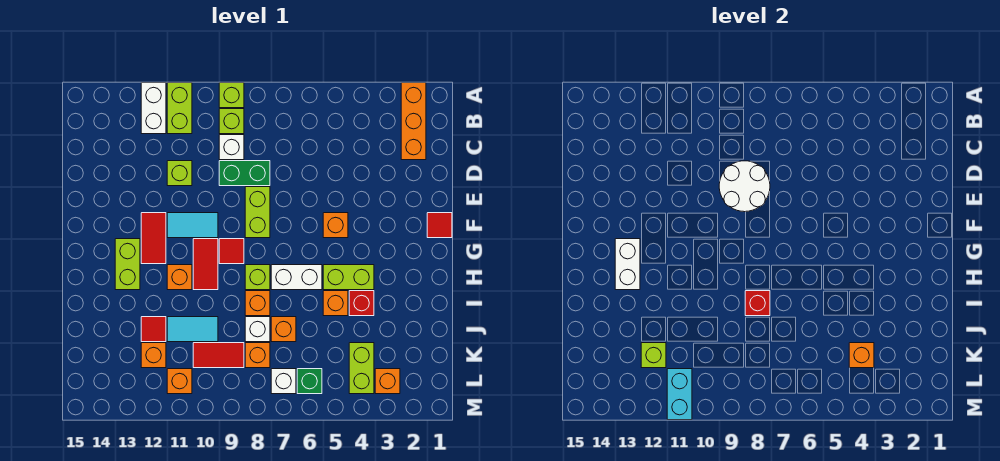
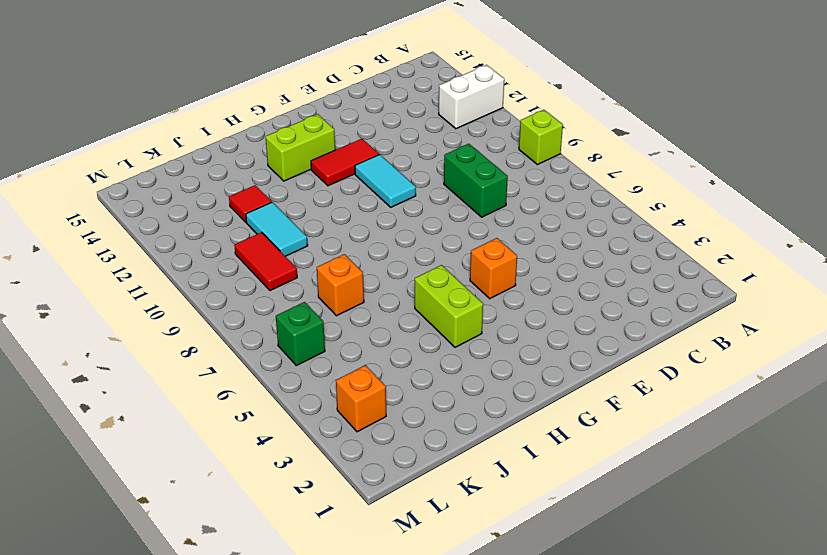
none -> orange 1x3 brick [401,83,426,160]
none -> lime 1x2 brick [167,83,192,134]
none -> lime 1x1 brick [219,109,244,134]
none -> white 1x1 brick [219,135,244,160]

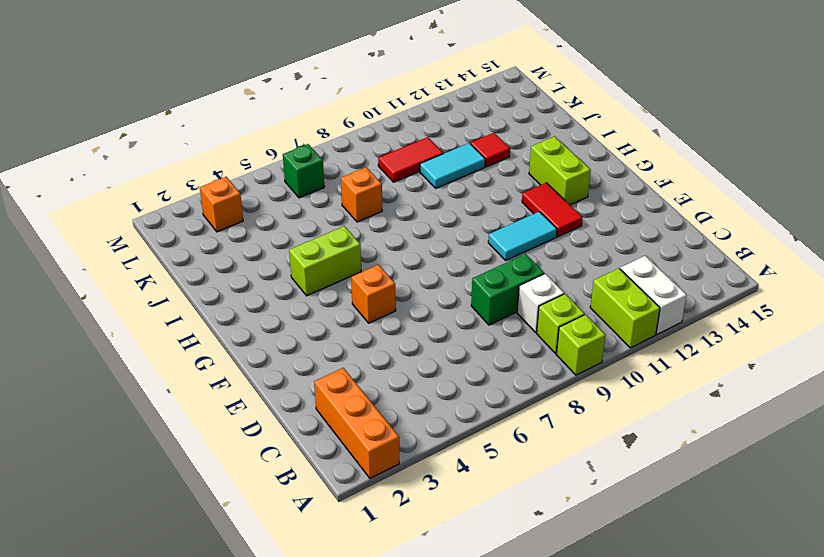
none -> lime 1x1 brick [167,161,192,186]
none -> lime 1x2 brick [245,187,270,238]
none -> red 1x1 tile [427,213,452,238]
none -> red 1x1 tile [219,239,244,264]

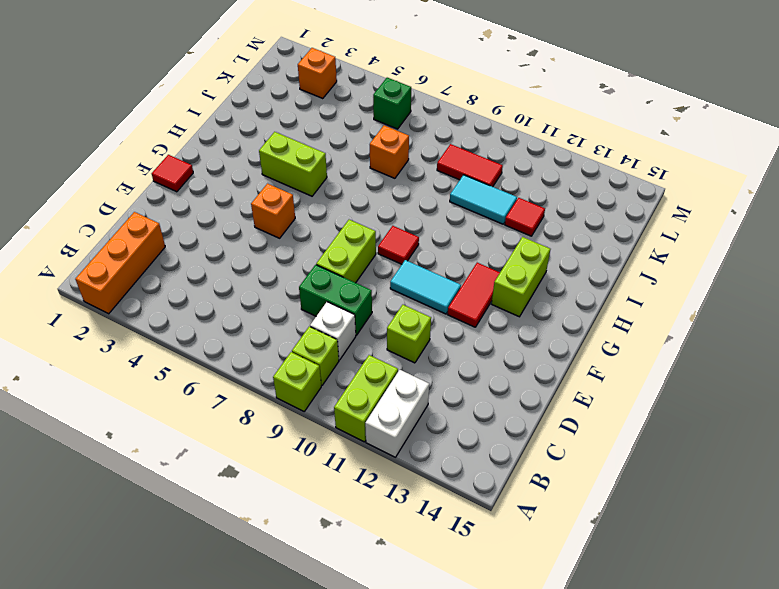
none -> red 1x2 tile [193,239,218,290]
none -> white 1x2 brick [271,265,322,290]
none -> lime 1x1 brick [245,265,270,290]
none -> orange 1x1 brick [167,265,192,290]

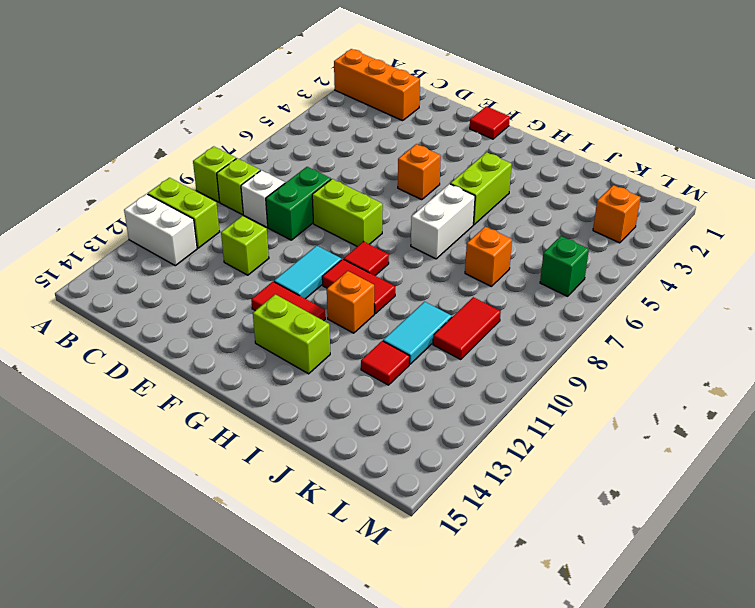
none -> lime 1x1 brick [245,265,270,290]
none -> red 1x1 brick [349,291,374,316]
none -> orange 1x1 brick [323,291,348,316]
none -> orange 1x1 brick [245,291,270,316]

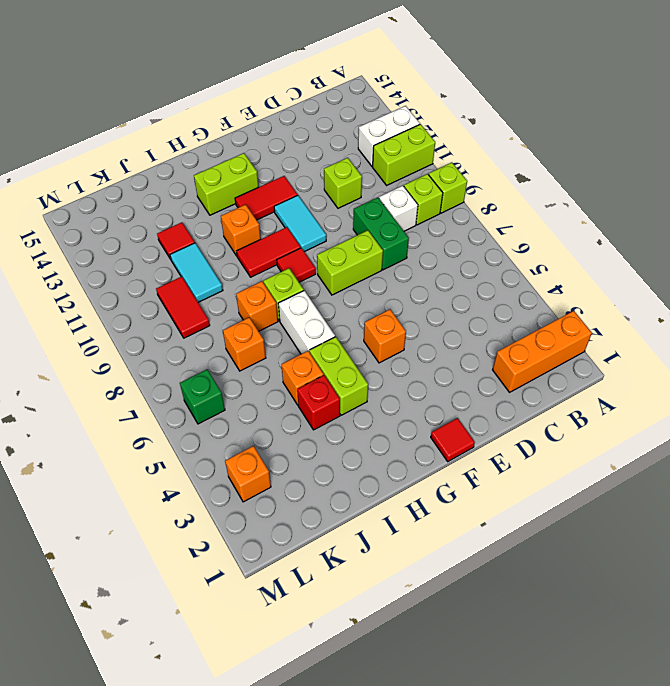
none -> white 1x1 brick [245,317,270,342]
none -> lime 1x2 brick [349,343,374,394]
none -> orange 1x1 brick [245,343,270,368]
none -> orange 1x1 brick [141,343,166,368]

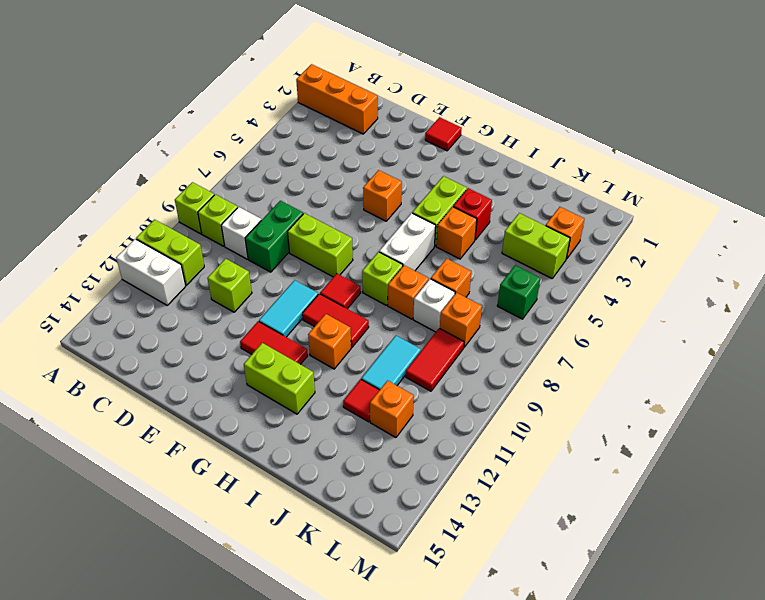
none -> white 1x1 brick [271,369,296,394]
none -> orange 1x1 brick [167,369,192,394]
none -> white 2x2 round brick [719,161,770,212]
none -> white 1x2 brick [615,239,640,290]

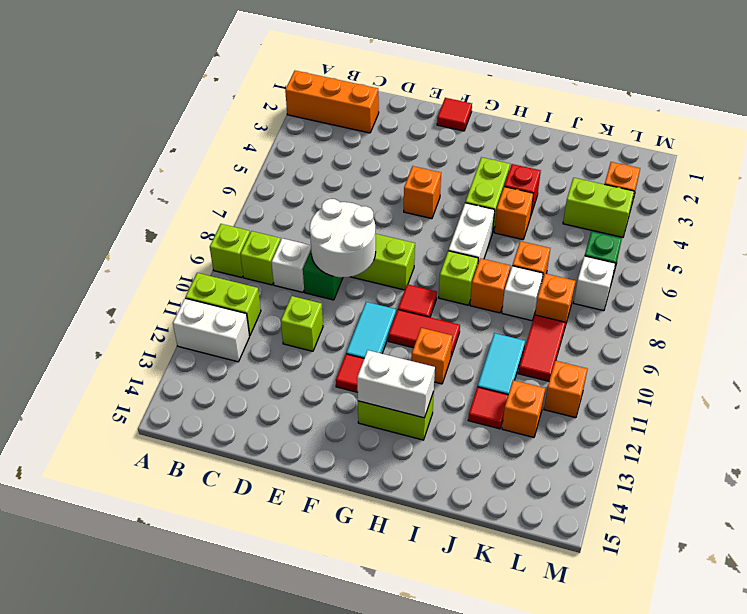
none -> red 1x1 brick [745,291,770,316]
none -> orange 1x1 brick [849,343,874,368]
none -> lime 1x1 brick [641,343,666,368]
none -> cyan 1x2 brick [667,369,692,420]

